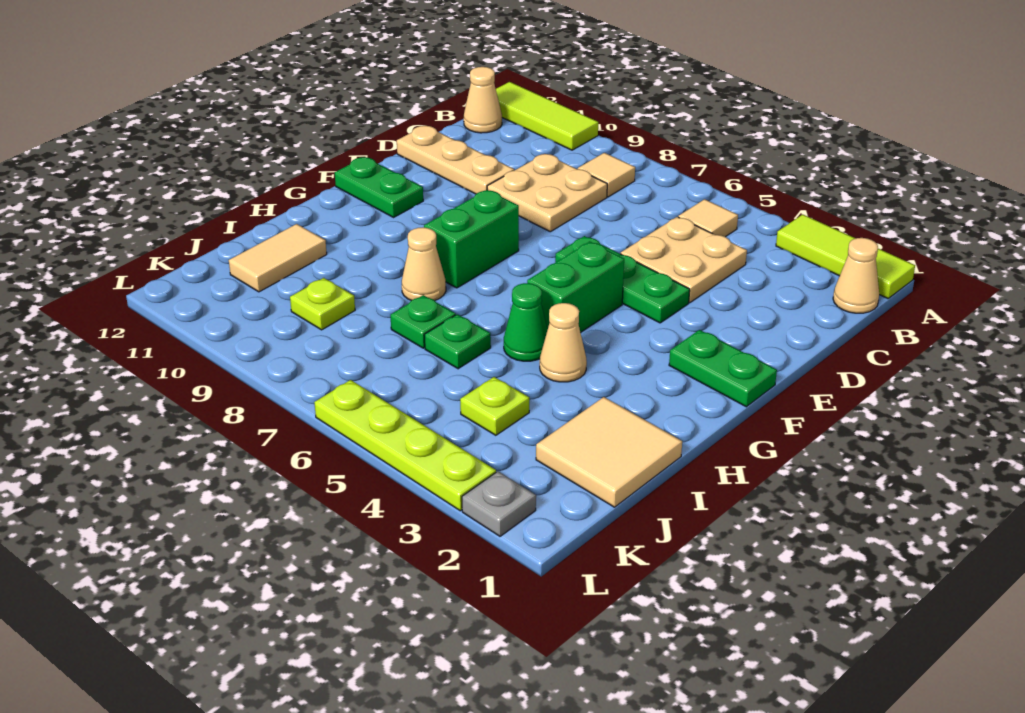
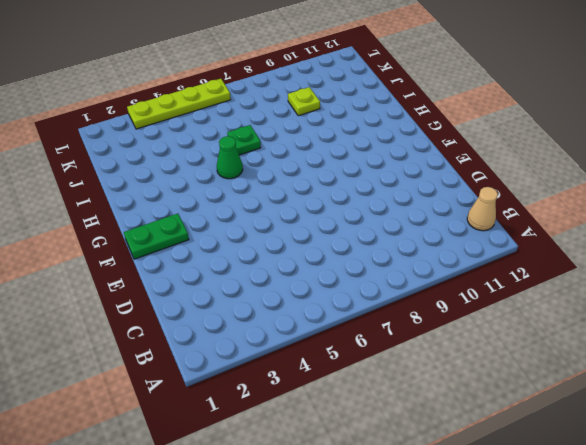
none -> lime 1x3 tile [776,214,915,298]
none -> lime 1x3 tile [496,82,598,150]
none -> tan 1x1 cone [833,238,879,313]

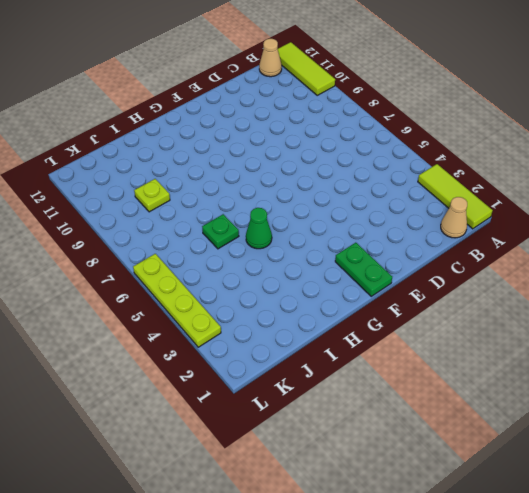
none -> tan 1x1 tile [678,199,738,237]
none -> tan 1x1 tile [578,153,635,197]
none -> tan 2x2 plate [620,217,747,303]

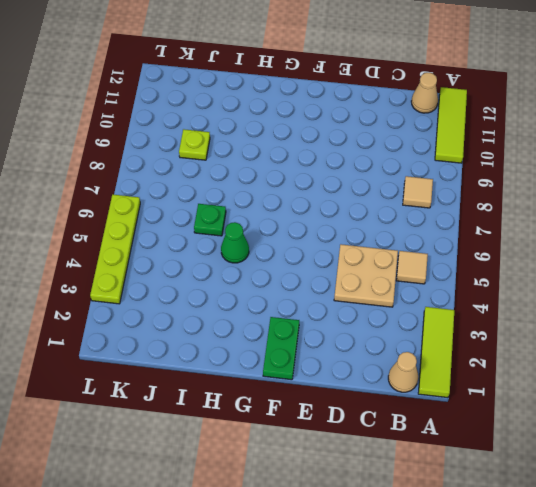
none -> tan 2x2 plate [487,154,607,232]
none -> tan 1x3 plate [397,126,514,194]
none -> green 1x3 plate [555,236,690,323]

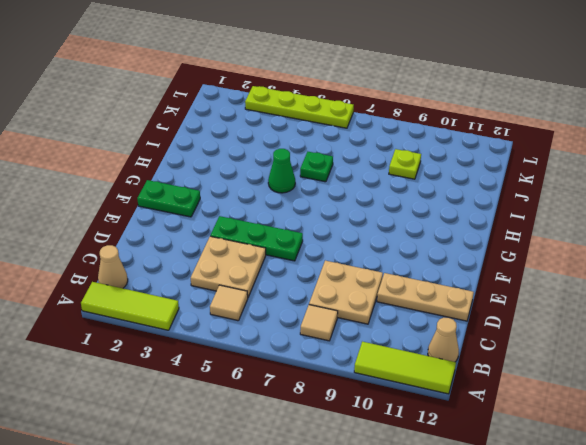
none -> green 1x2 brick [527,242,624,332]
none -> green 1x2 brick [424,190,519,288]
none -> green 1x2 plate [335,157,423,217]

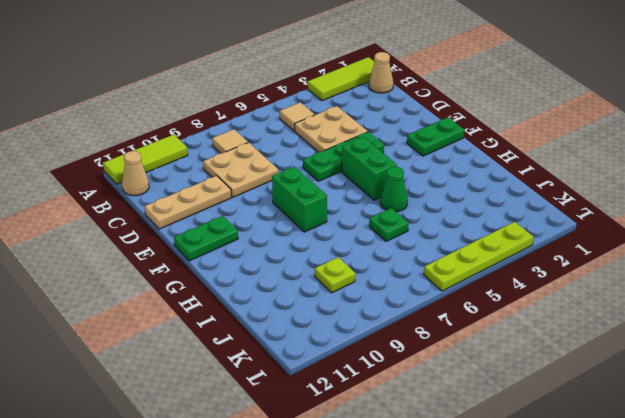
none -> tan 1x1 cone [540,303,587,382]
none -> tan 1x1 cone [402,227,446,301]
none -> tan 2x2 tile [536,397,682,507]

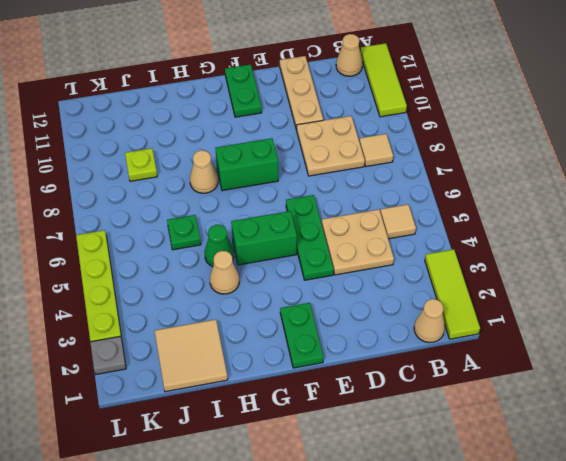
none -> green 1x1 plate [390,295,456,348]
none -> tan 1x2 tile [229,224,327,292]
none -> lime 1x1 plate [460,377,529,435]

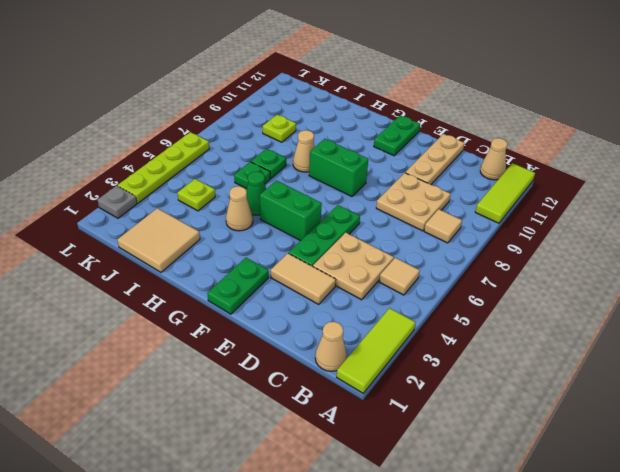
tan 1x2 tile [271,253,336,304] -> tan 1x2 tile moved to [229,224,327,292]

